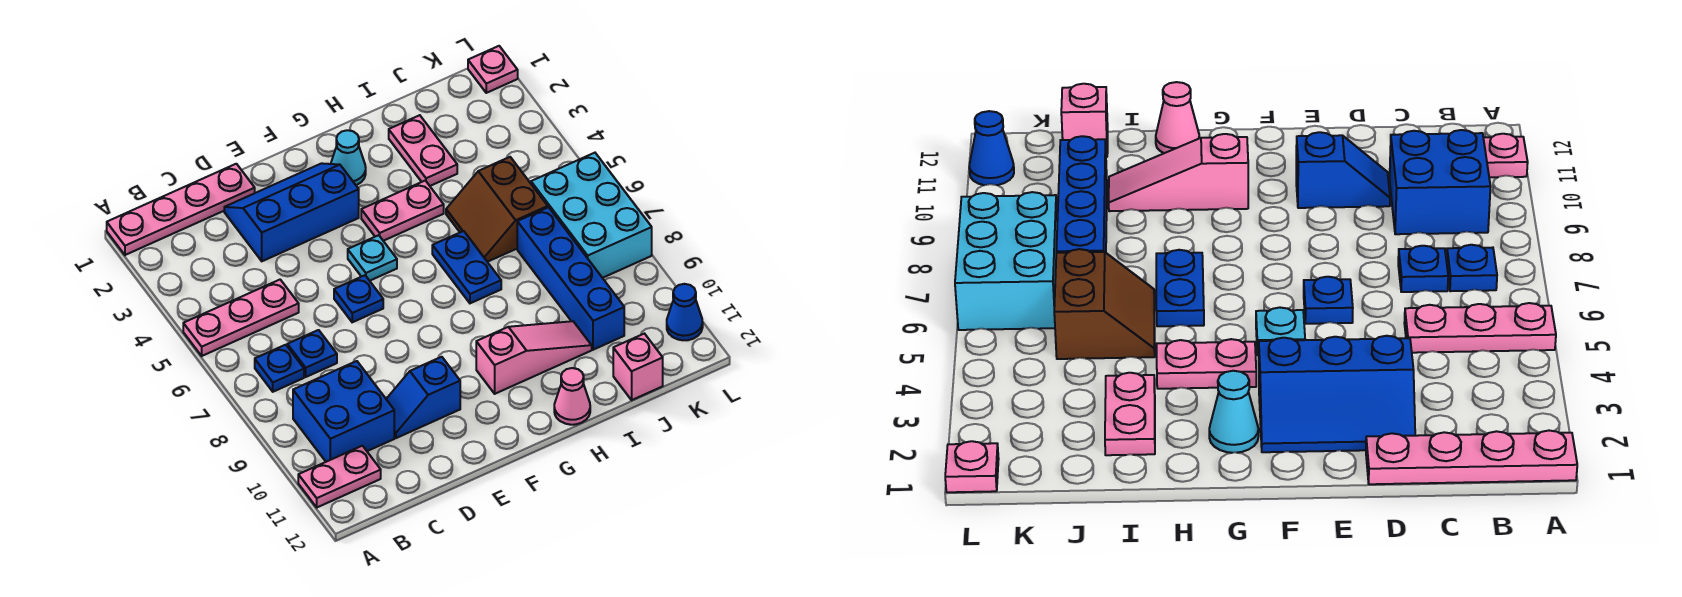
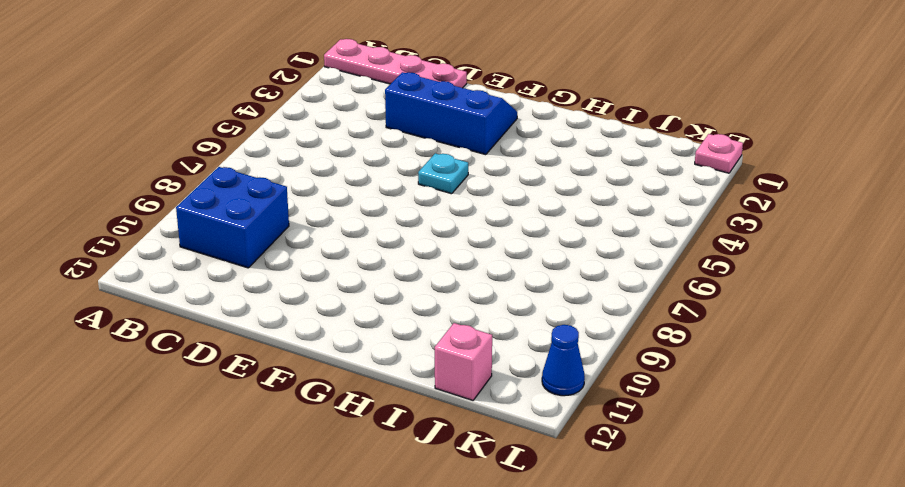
none -> pink 1x3 plate [183,280,299,356]
none -> pink 1x2 plate [298,446,381,507]
none -> blue 1x1 plate [255,345,304,392]

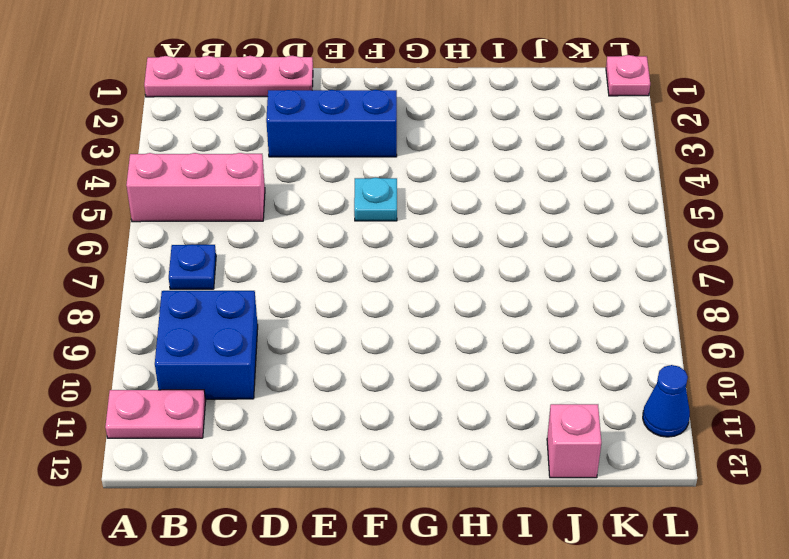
pink 1x3 brick [126,153,265,222] -> pink 1x3 plate [183,280,299,356]
none -> blue 1x1 plate [287,330,337,377]
none -> blue 1x2 slope [386,357,460,438]
none -> blue 1x1 plate [334,275,383,322]

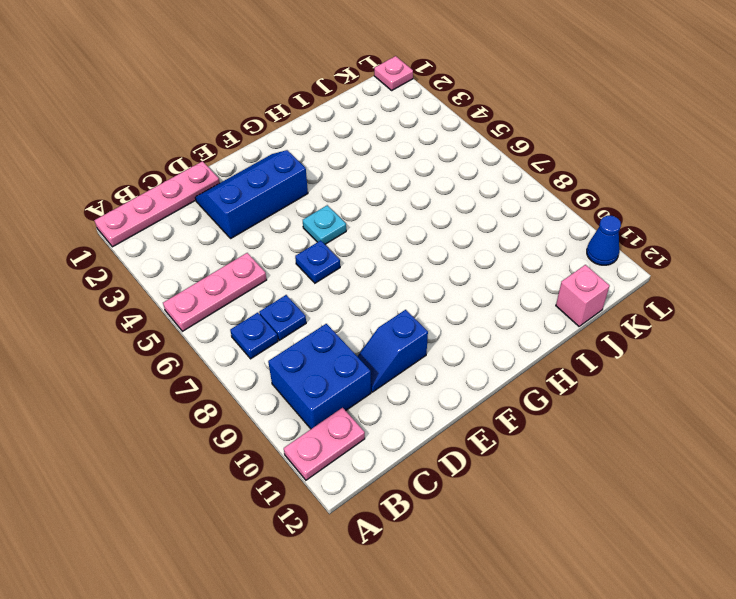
none -> cyan 1x1 cone [331,130,366,185]
none -> pink 1x2 plate [361,181,444,241]
none -> pink 1x3 slope [476,321,592,394]

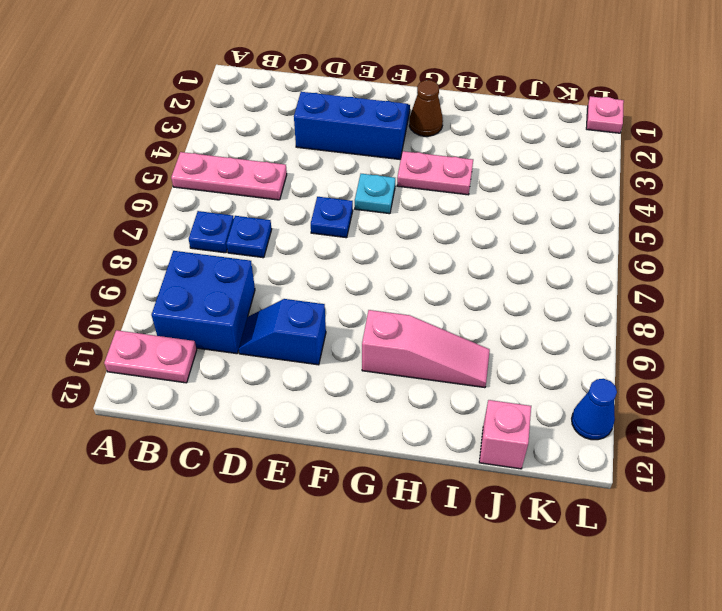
brown 1x1 cone [409,80,443,136] -> cyan 1x1 cone [331,130,366,185]
none -> pink 1x4 plate [107,164,255,255]
none -> blue 1x2 plate [432,231,501,303]
none -> pink 1x1 cone [554,368,590,425]

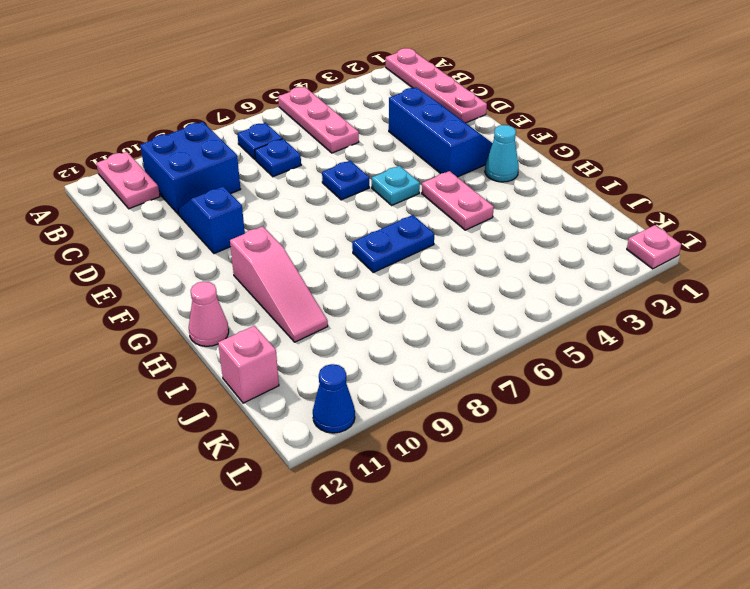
none -> pink 1x2 plate [389,115,457,186]
none -> brown 2x2 slope [446,157,548,262]
none -> blue 1x4 brick [517,207,624,350]

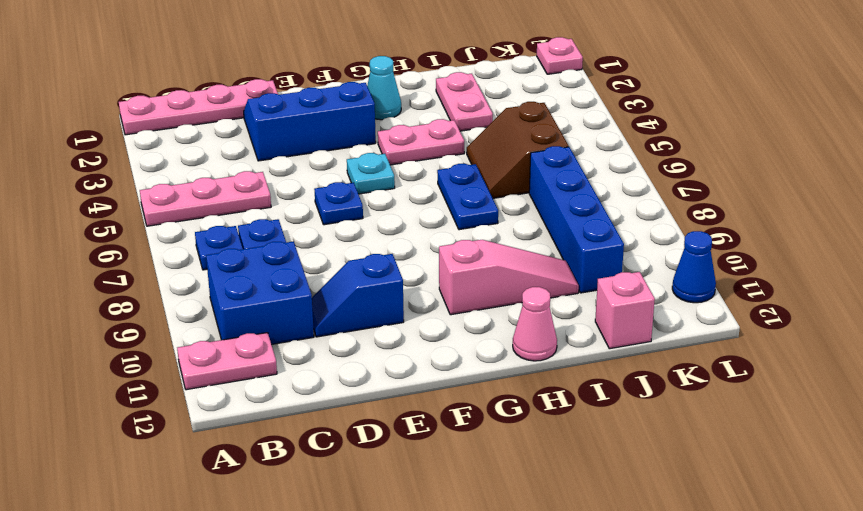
none -> cyan 2x3 brick [531,153,652,278]

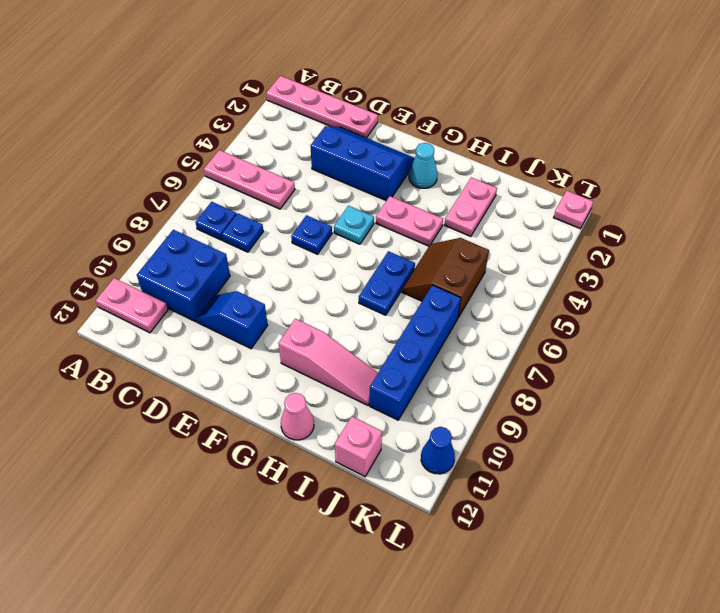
none -> cyan 2x3 brick [531,153,652,278]

